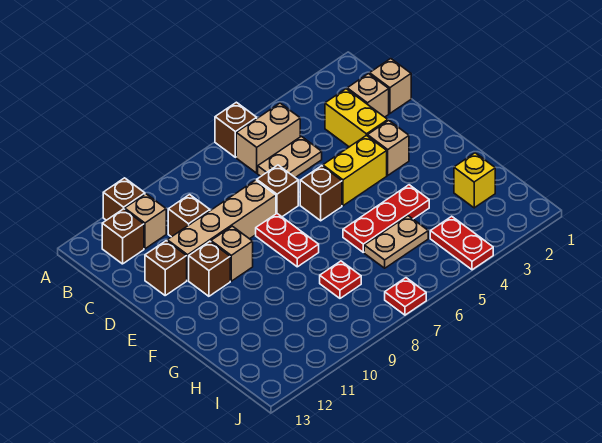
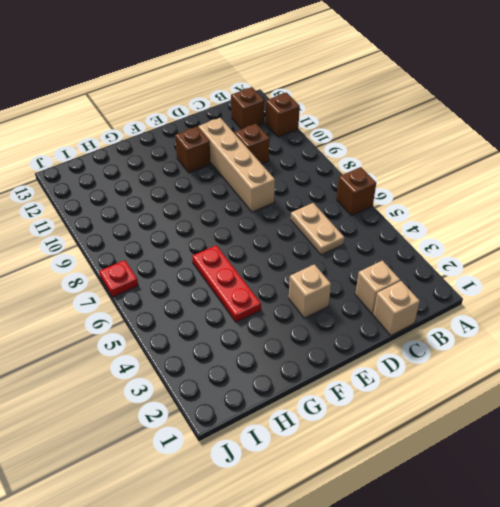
none -> tan 1x2 brick [236,103,300,173]
none -> tan 1x1 brick [125,194,166,249]
none -> yellow 1x2 brick [325,89,388,147]

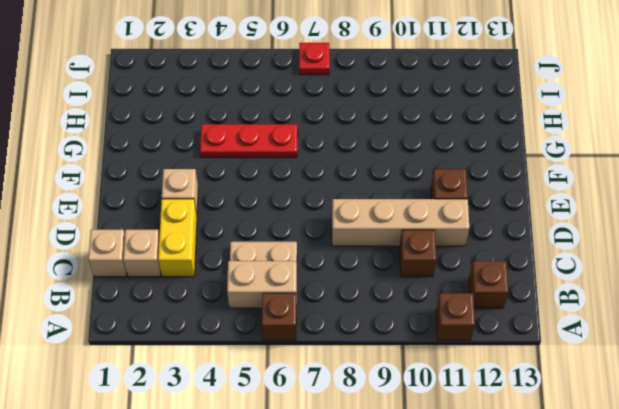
none -> tan 1x1 brick [125,194,166,249]
none -> brown 1x1 brick [257,165,298,217]
none -> brown 1x1 brick [145,241,187,295]

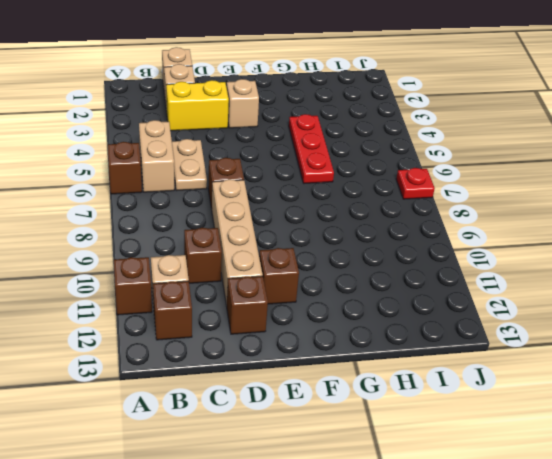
none -> yellow 1x2 brick [323,135,387,206]
none -> brown 1x1 brick [300,166,342,221]
none -> red 1x2 plate [256,214,319,267]

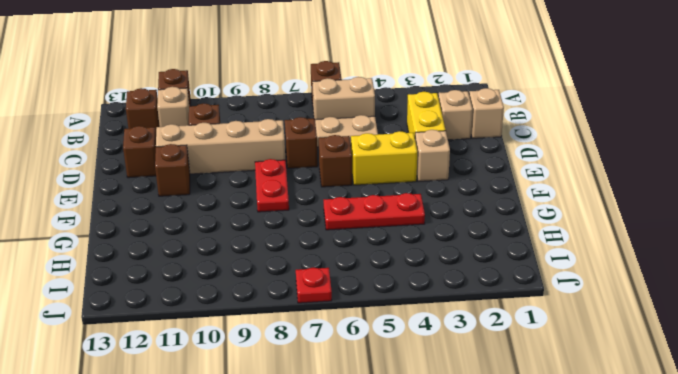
none -> tan 1x1 brick [211,226,253,281]
none -> yellow 1x1 brick [454,153,495,208]
none -> tan 1x2 plate [364,216,428,268]

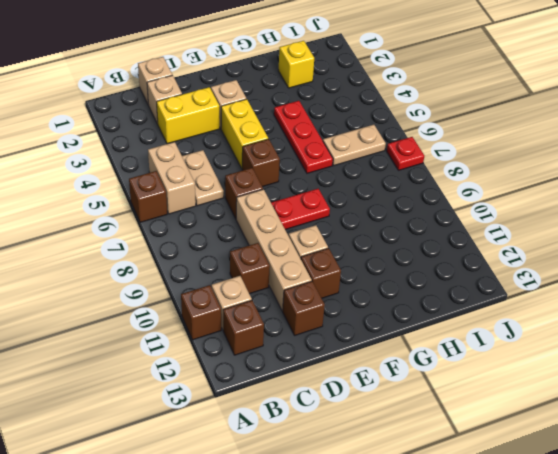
tan 1x2 plate [323,125,386,166] -> tan 1x2 plate turned to [364,216,428,268]
none -> red 1x1 plate [320,261,361,298]
none -> red 1x2 plate [430,216,493,270]

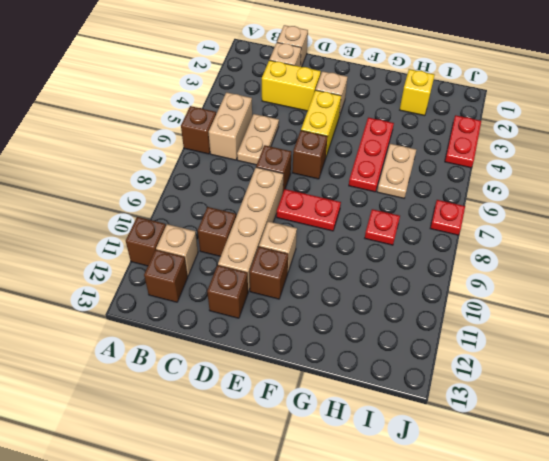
red 1x2 plate [445,115,481,168] -> red 1x2 plate turned to [430,216,493,270]

